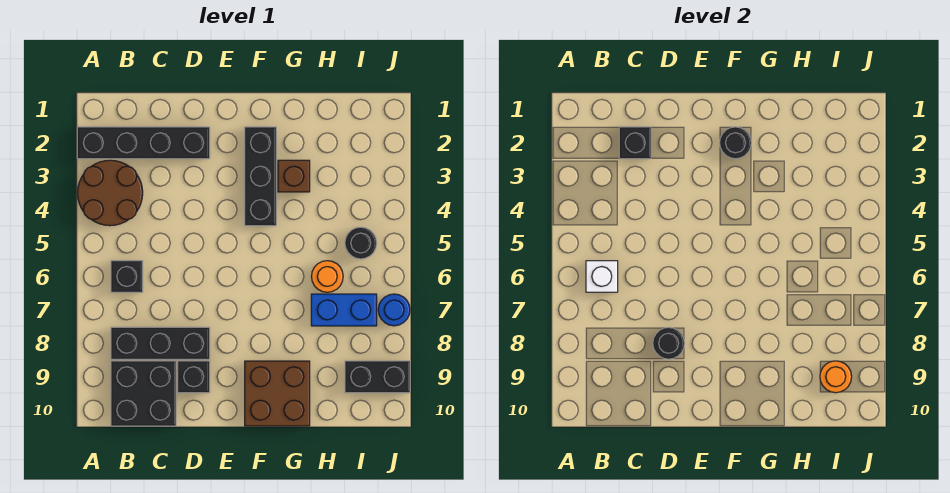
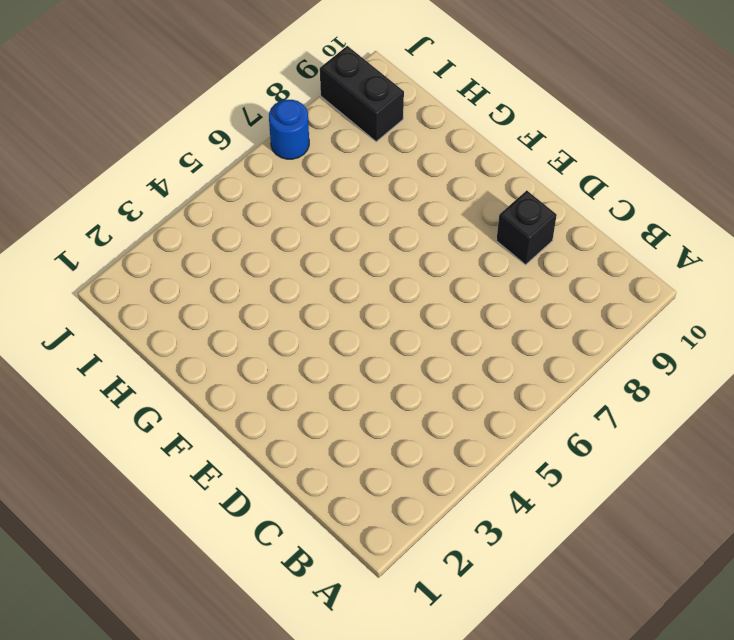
none -> black 1x4 brick [77,127,210,159]
none -> brown 2x2 round brick [78,160,143,226]
none -> black 1x1 brick [111,261,143,292]

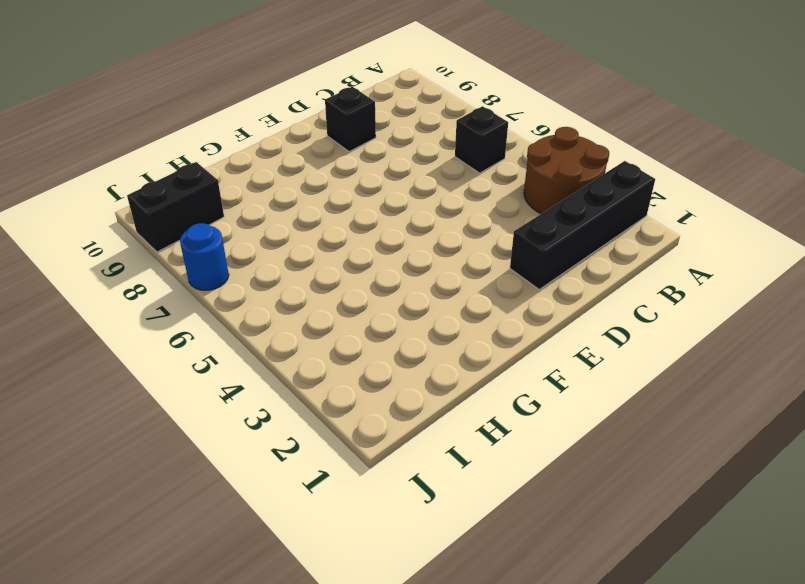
none -> black 1x3 brick [111,327,210,359]
none -> black 2x2 brick [111,361,176,426]
none -> black 1x3 brick [245,127,276,226]

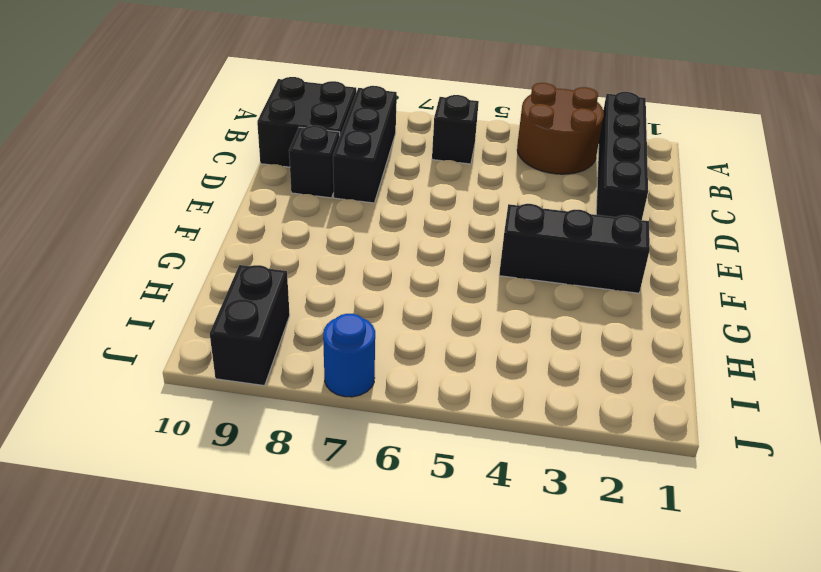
none -> brown 2x2 brick [245,361,310,426]
none -> brown 1x1 brick [278,160,310,192]
none -> orange 1x1 round brick [311,261,343,292]

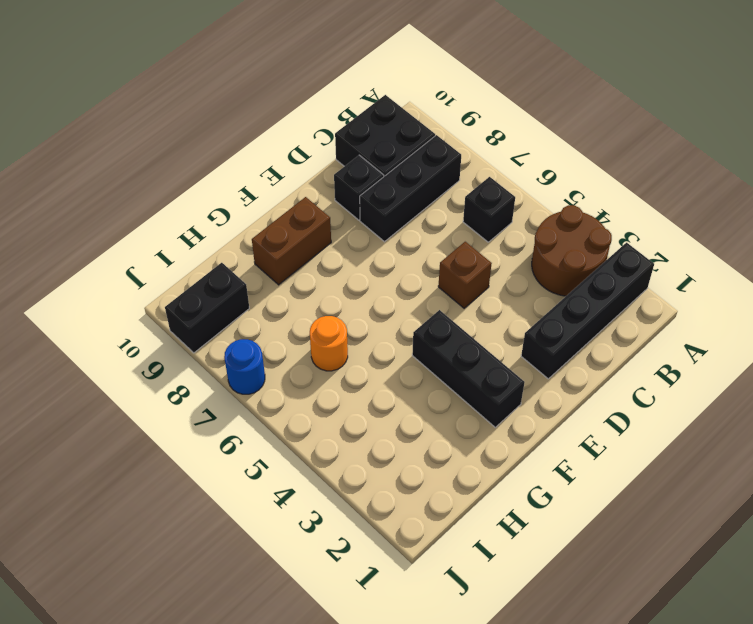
brown 1x1 brick [438,242,492,308] -> brown 1x1 brick moved to [278,160,310,192]
brown 1x2 brick [252,197,331,285] -> brown 2x2 brick [245,361,310,426]
none -> blue 1x2 brick [311,294,377,326]
none -> black 1x1 round brick [345,227,377,259]
none -> white 1x1 brick [586,261,618,292]

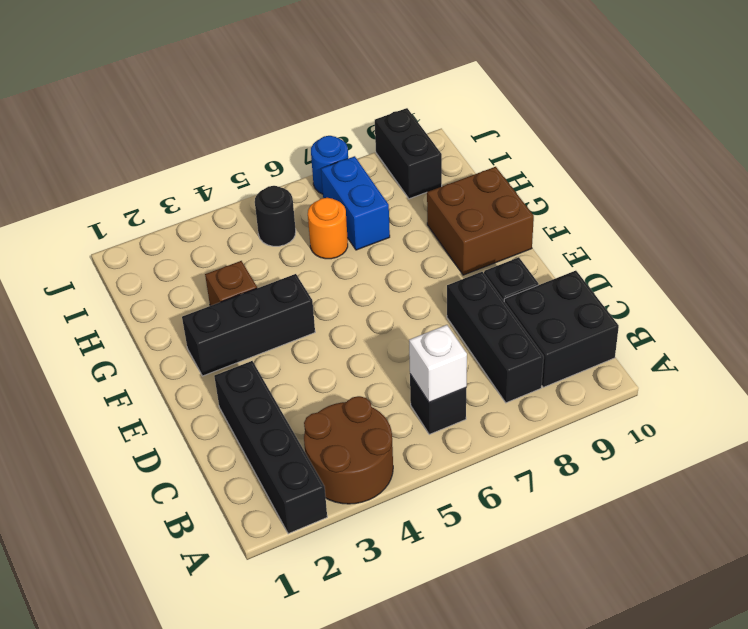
none -> black 1x1 brick [619,127,651,159]
none -> black 1x1 round brick [653,327,685,359]
none -> black 1x1 round brick [720,127,751,159]

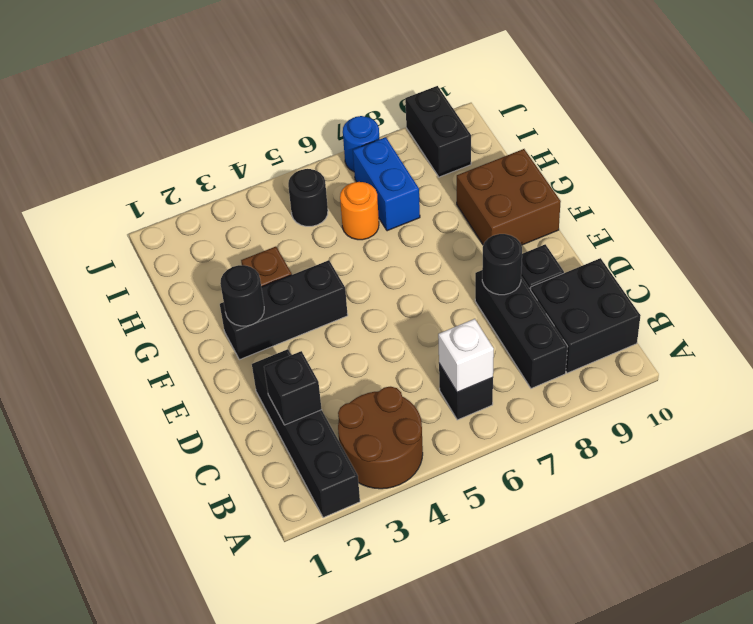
none -> orange 1x1 round brick [820,361,852,393]

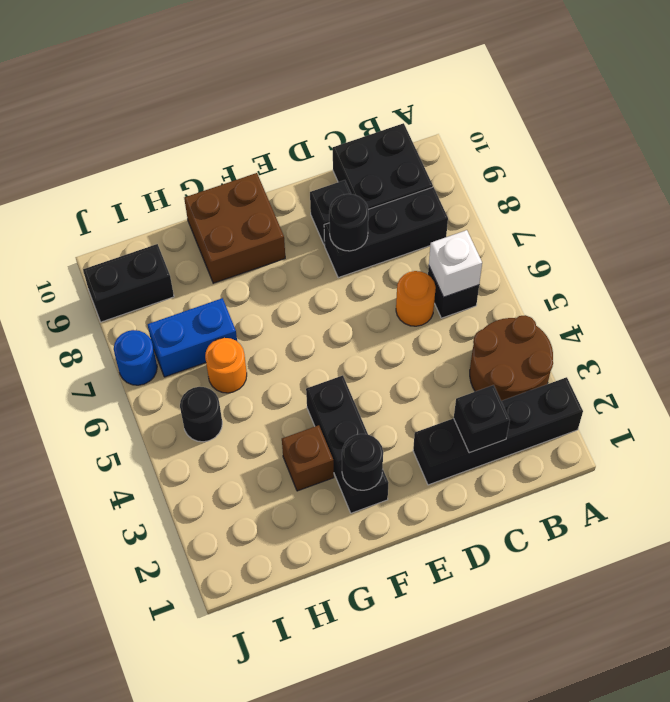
orange 1x1 round brick [396,271,436,326] -> orange 1x1 round brick moved to [820,361,852,393]

